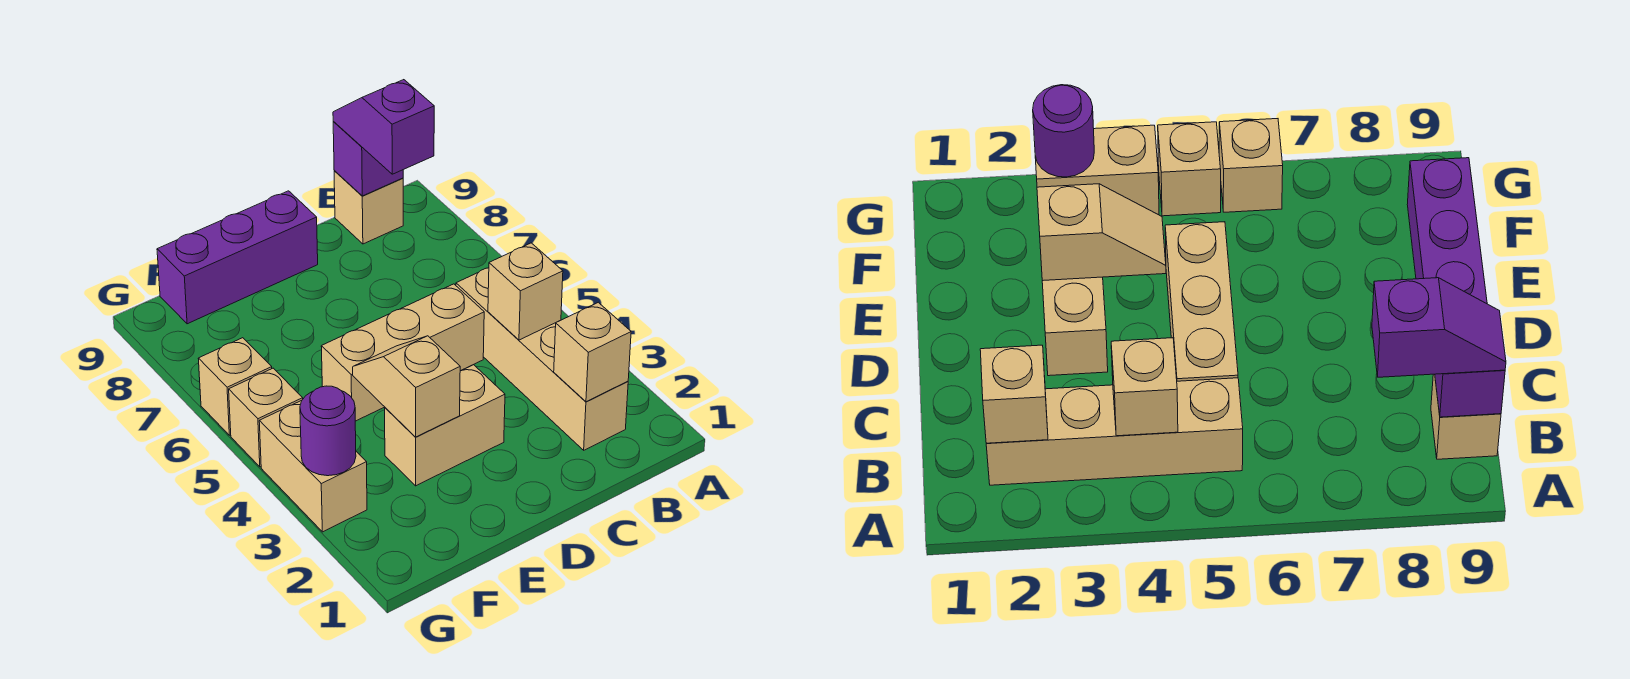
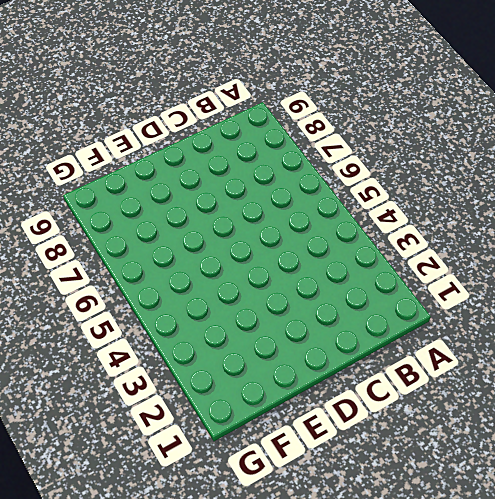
none -> tan 1x4 brick [456,268,628,450]
none -> tan 1x1 brick [334,171,403,244]
none -> tan 1x3 brick [321,284,484,421]

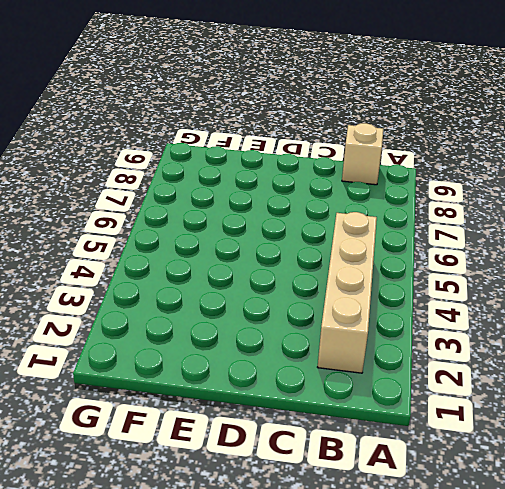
none -> tan 1x3 brick [321,284,484,421]
none -> tan 1x2 brick [385,365,505,486]
none -> purple 1x3 brick [157,191,318,324]

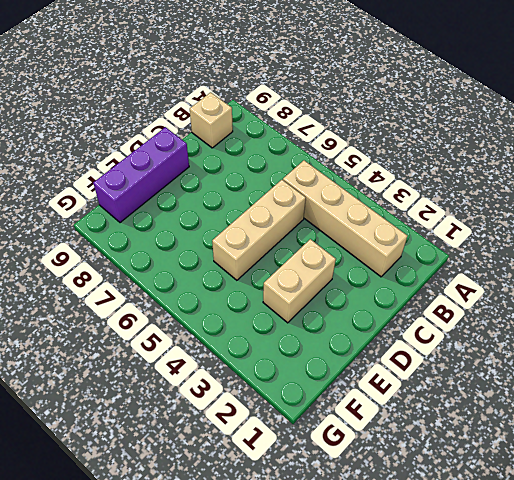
none -> tan 1x2 brick [259,400,367,532]
none -> tan 1x1 brick [229,368,303,467]
none -> tan 1x1 brick [198,338,272,435]

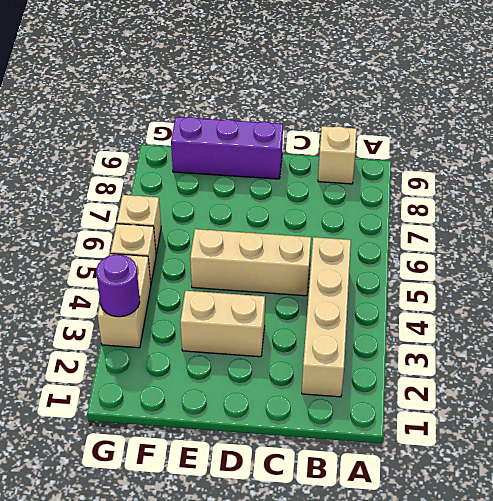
none -> tan 1x1 brick [554,302,631,402]
none -> tan 1x1 brick [488,243,563,340]
none -> purple 1x1 brick [333,122,403,196]

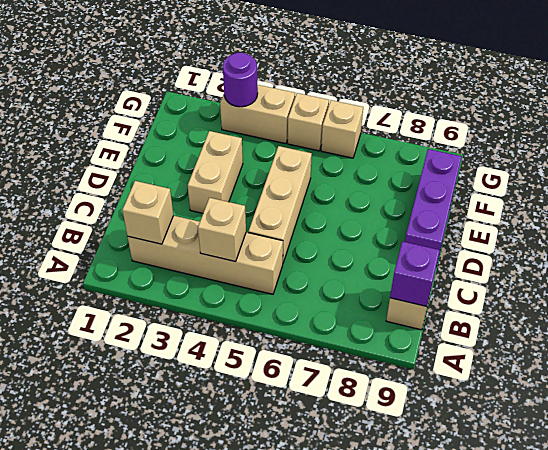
none -> tan 1x2 slope [353,336,460,437]
none -> purple 1x2 slope [333,80,434,174]

